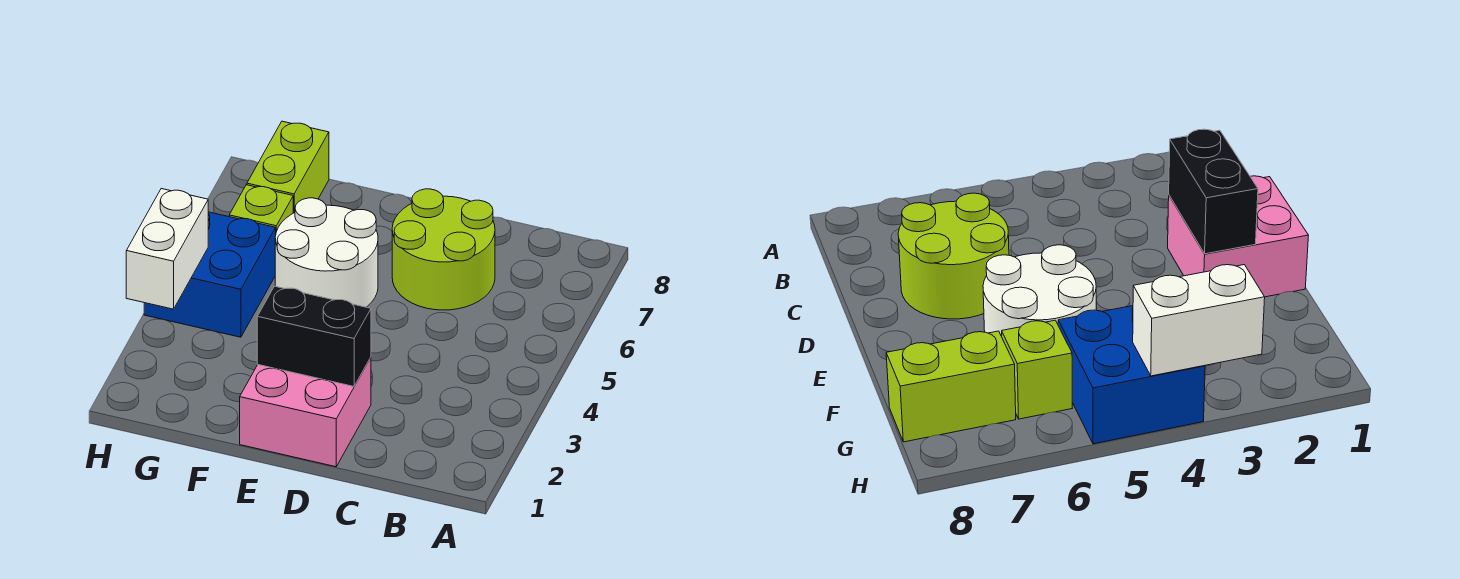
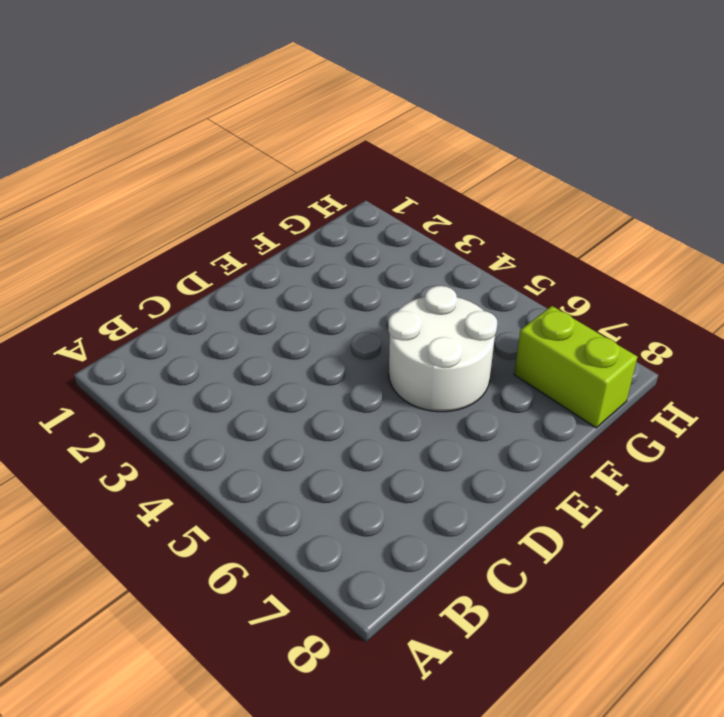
none -> lime 2x2 round brick [392,189,495,310]
none -> pink 2x2 brick [240,358,371,467]

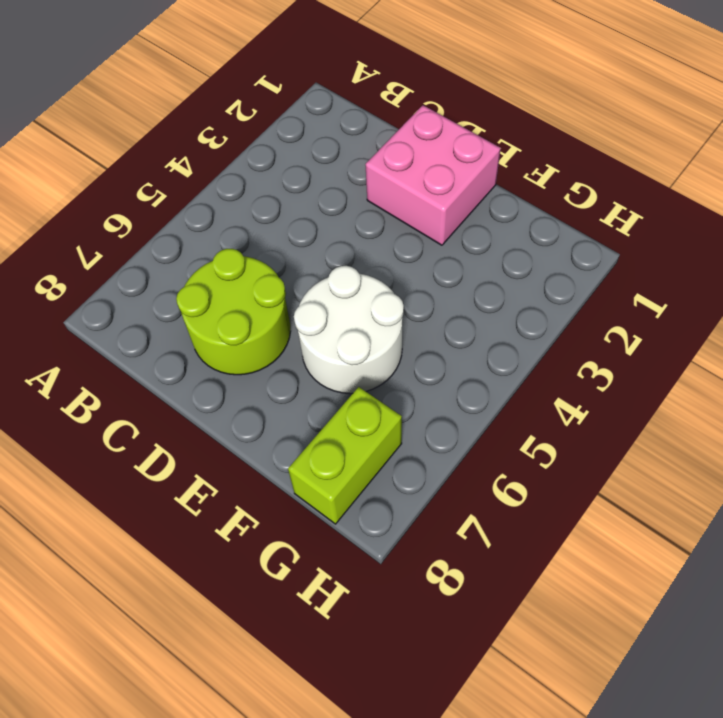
none -> blue 2x2 brick [144,212,276,337]
none -> lime 1x1 brick [229,185,293,231]

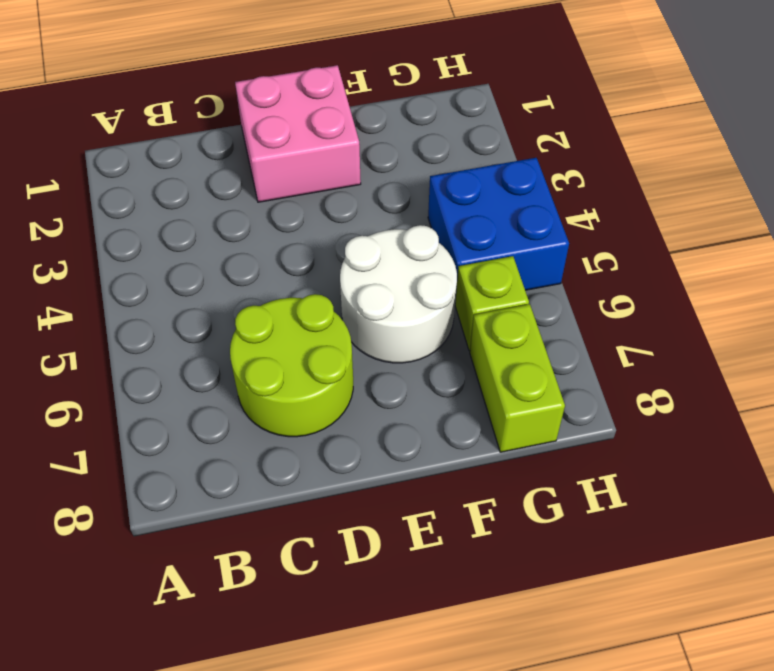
none -> black 1x2 brick [257,286,371,386]
none -> white 1x2 brick [126,189,208,309]

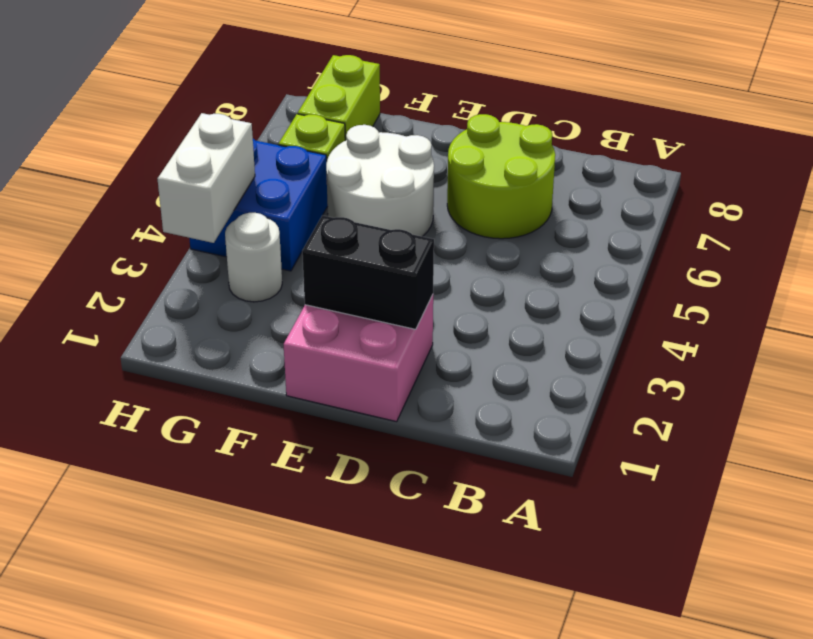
white 1x1 round brick [225,213,282,302] -> none

